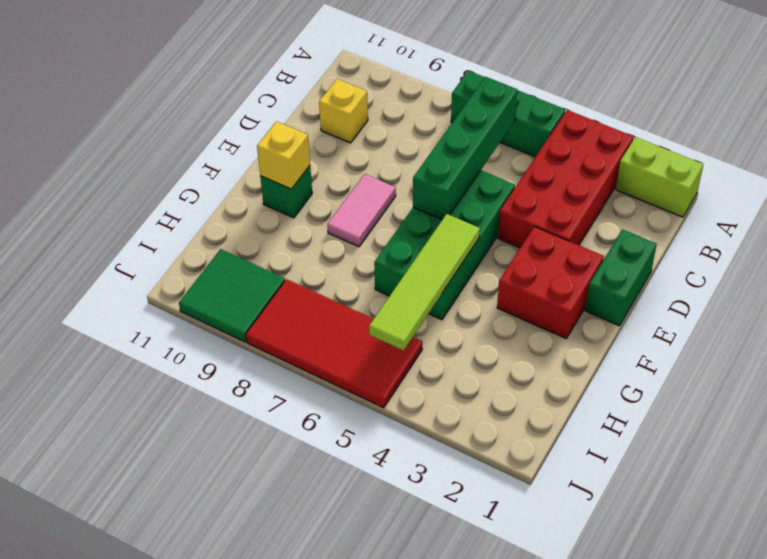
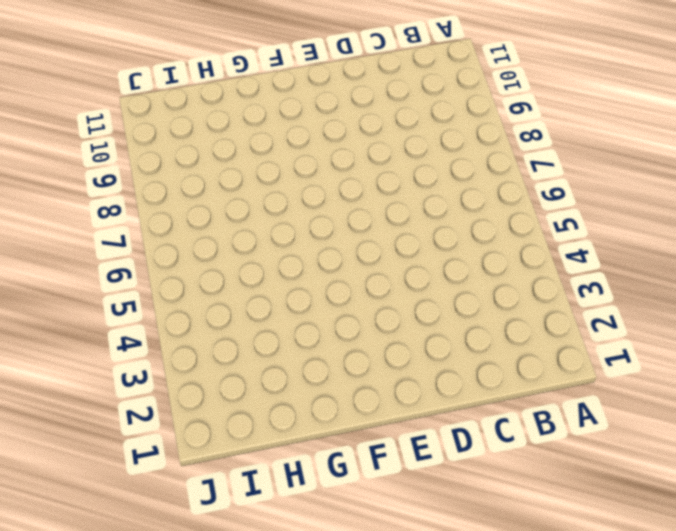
none -> lime 1x2 brick [616,137,703,217]
none -> red 2x4 brick [498,110,633,248]
none -> green 1x3 brick [451,71,565,157]

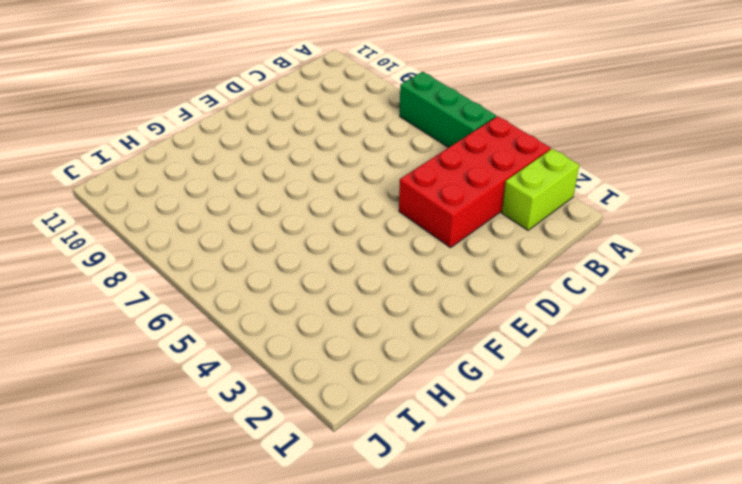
lime 1x2 brick [502,149,579,230] -> lime 1x2 brick turned to [616,137,703,217]
none -> yellow 1x1 brick [319,79,368,143]
none -> green 1x2 brick [585,229,657,326]
none -> green 2x4 brick [374,171,515,320]

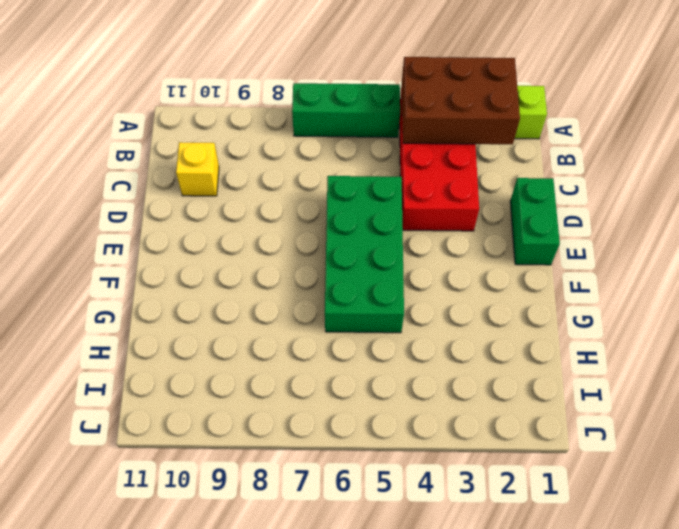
brown 2x3 brick [402,57,520,144] -> none
none -> red 2x2 brick [497,227,604,338]
none -> pink 1x2 tile [327,174,396,247]
none -> green 1x1 brick [260,166,312,218]

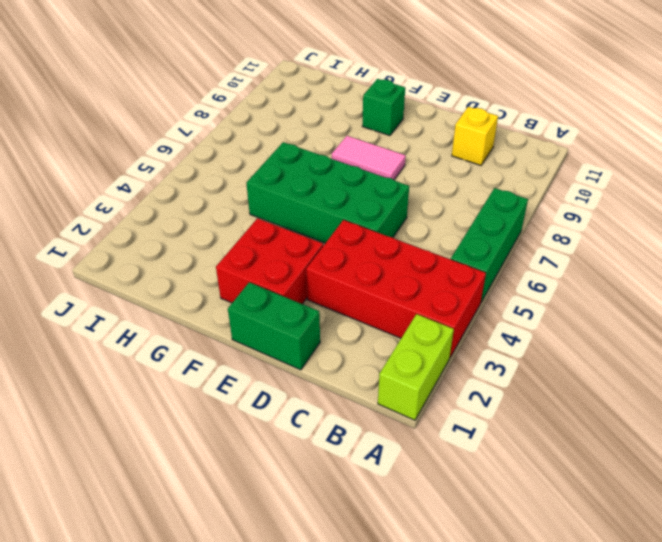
none -> red 2x4 tile [246,279,422,408]
none -> green 2x2 tile [179,249,285,342]
none -> green 1x4 brick [413,77,518,220]

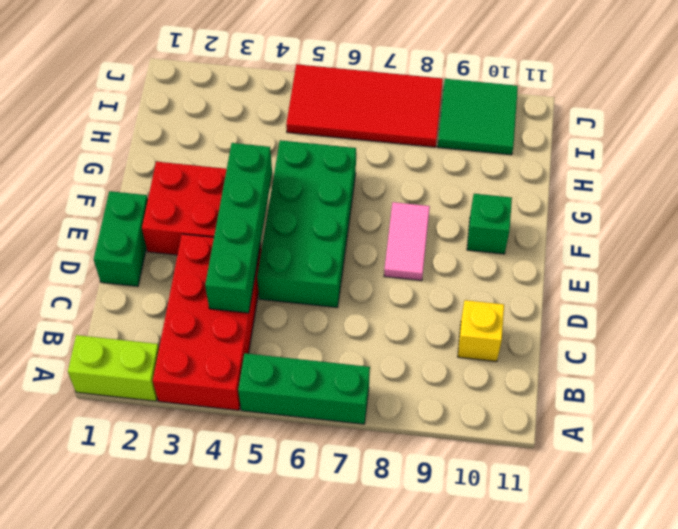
green 1x4 brick [205,143,272,313] -> green 1x4 brick moved to [413,77,518,220]
none -> lime 1x4 tile [369,214,480,350]
none -> yellow 1x1 brick [257,121,310,189]

